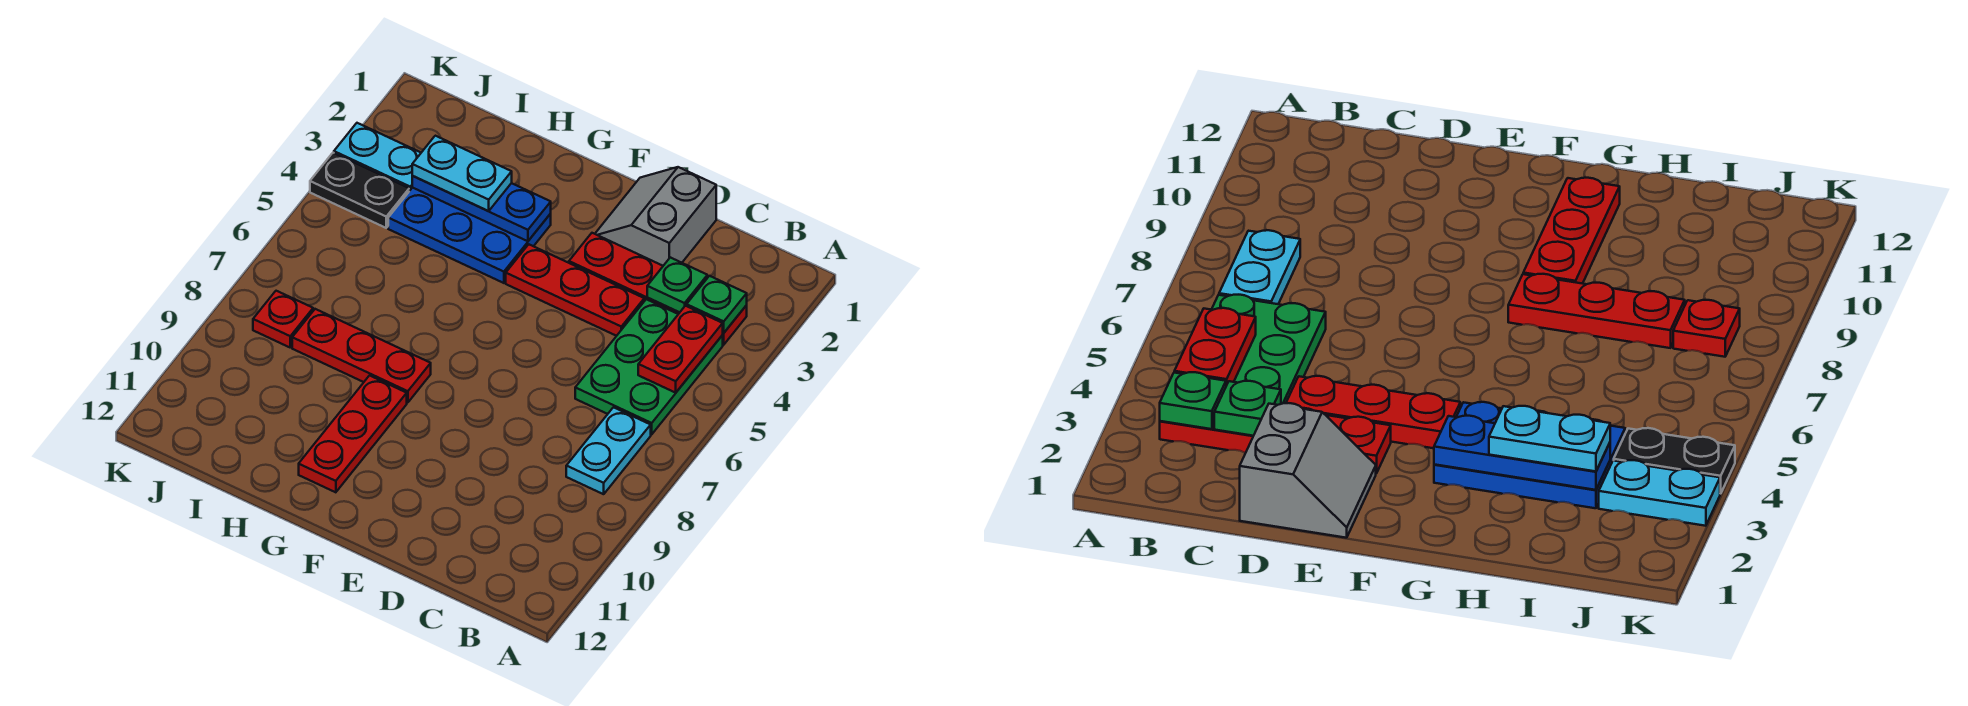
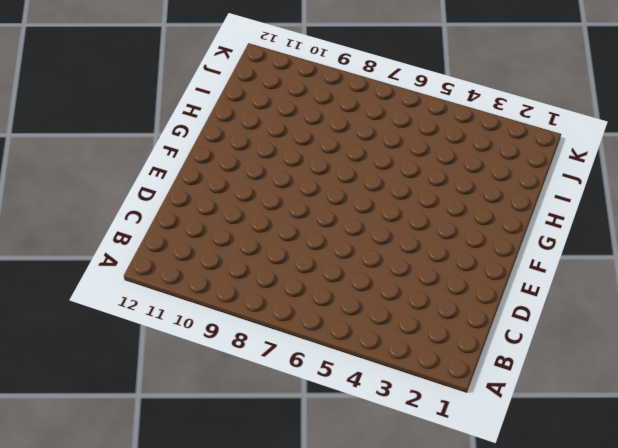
none -> red 1x4 plate [569,233,747,345]
none -> green 2x3 plate [575,299,723,434]
none -> cyan 1x2 plate [566,407,651,494]

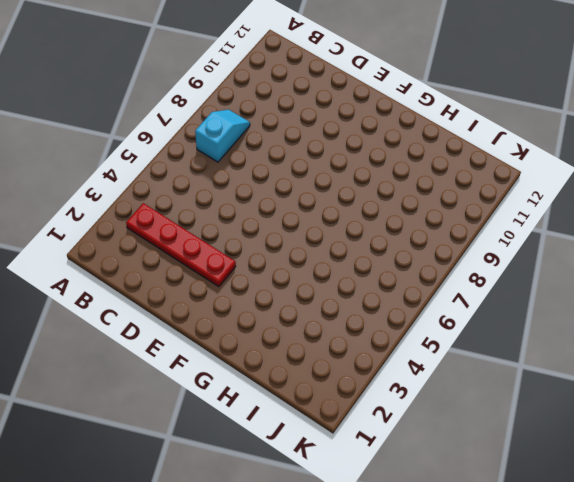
cyan 1x2 slope [195,110,250,162] -> cyan 1x2 plate [566,407,651,494]
none -> green 2x3 plate [575,299,723,434]
none -> grey 2x2 slope [595,167,716,266]
none -> red 1x3 plate [506,244,644,336]

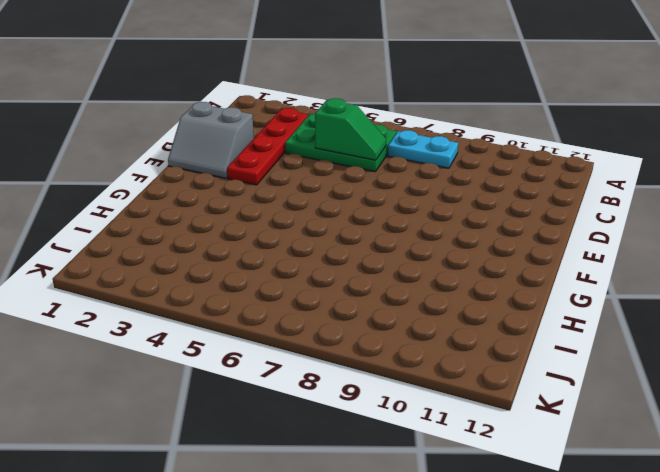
green 1x2 slope [315,98,386,160] -> none
none -> red 1x3 plate [506,244,644,336]
none -> blue 2x3 plate [388,187,551,283]
none -> red 1x3 plate [292,309,431,403]

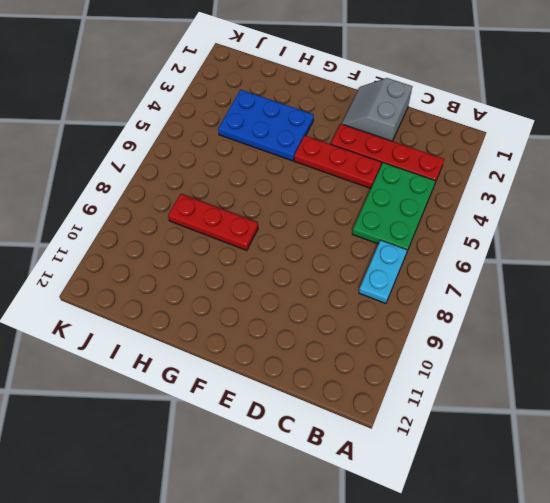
none -> red 1x3 plate [299,376,407,492]
none -> cyan 1x2 plate [334,123,421,191]
none -> black 1x2 plate [310,153,409,228]

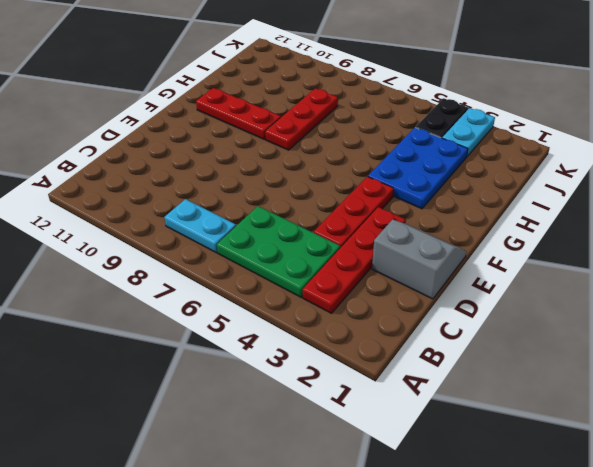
none -> red 1x1 plate [253,291,313,347]
none -> green 1x1 plate [687,276,747,333]
none -> red 1x2 plate [638,306,723,393]

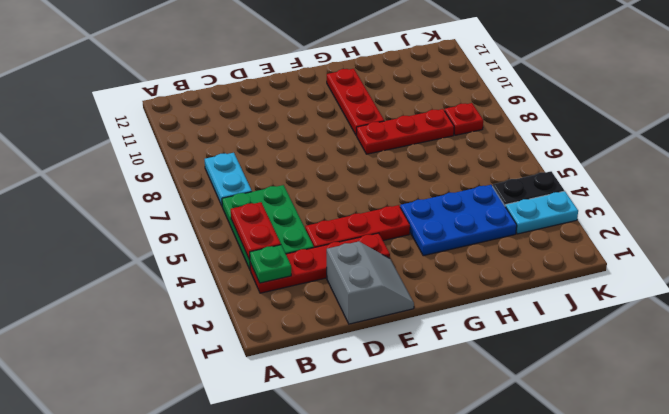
none -> green 1x1 plate [647,257,707,313]
none -> blue 1x3 plate [412,176,551,241]
none -> cyan 1x2 plate [412,136,512,211]

